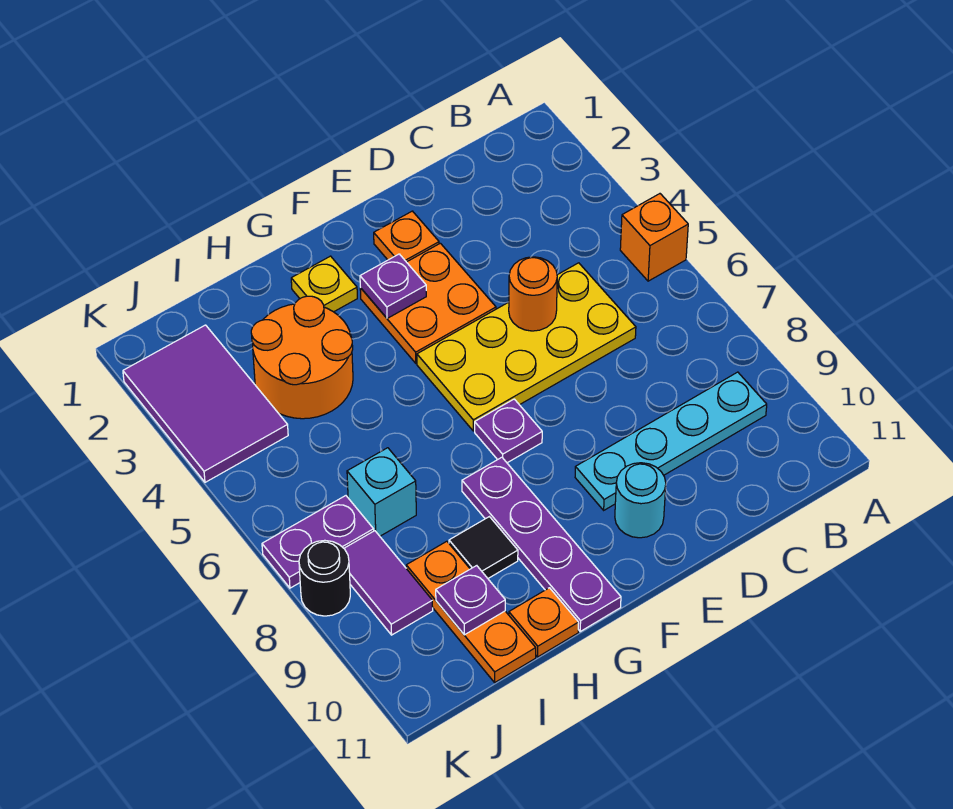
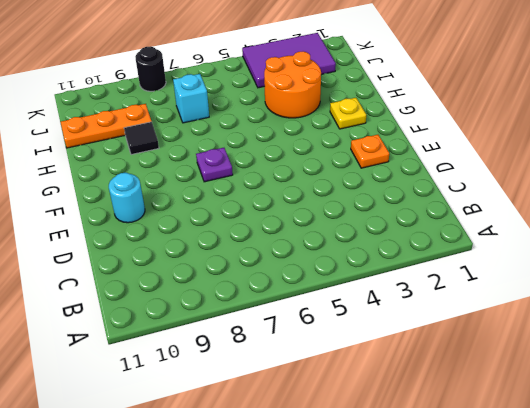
none -> orange 1x1 brick [620,194,688,281]
none -> cyan 1x4 plate [575,372,767,510]
none -> yellow 2x4 plate [417,263,636,431]

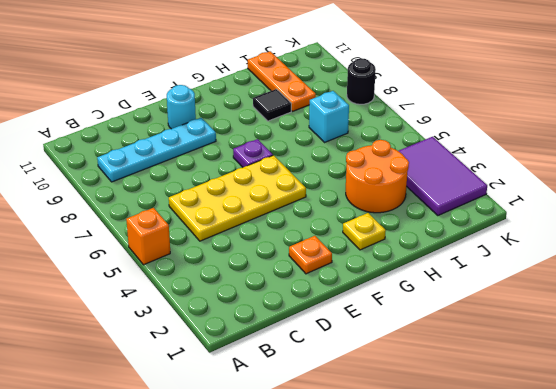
none -> orange 2x2 plate [360,243,496,363]
none -> purple 1x4 plate [462,457,621,631]
none -> orange 1x1 plate [509,588,579,657]

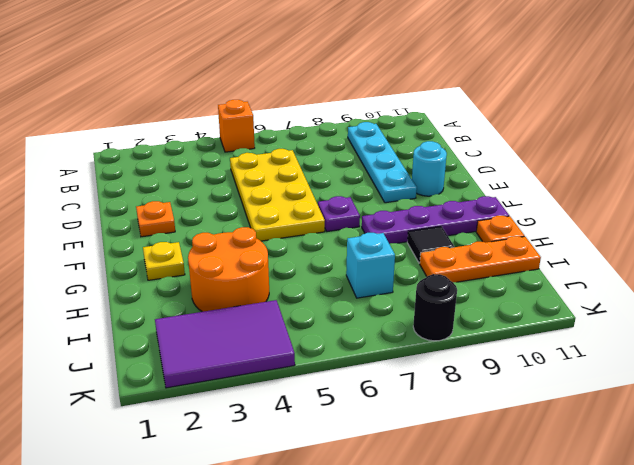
none -> orange 2x2 plate [360,243,496,363]
none -> purple 1x2 plate [262,496,374,588]
none -> purple 1x2 tile [344,531,433,635]

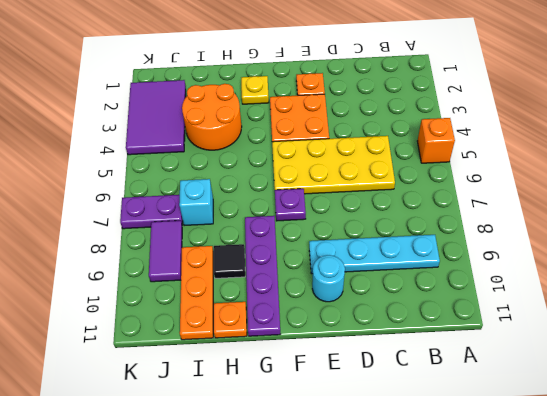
none -> black 1x1 round brick [299,540,350,616]
none -> orange 1x1 round brick [509,257,557,331]
none -> purple 1x1 plate [360,254,426,318]

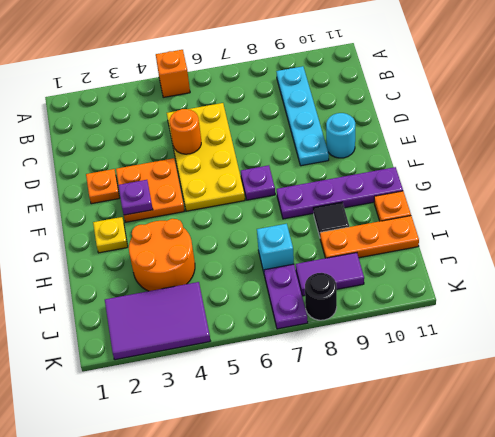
none -> purple 1x1 plate [436,566,505,635]

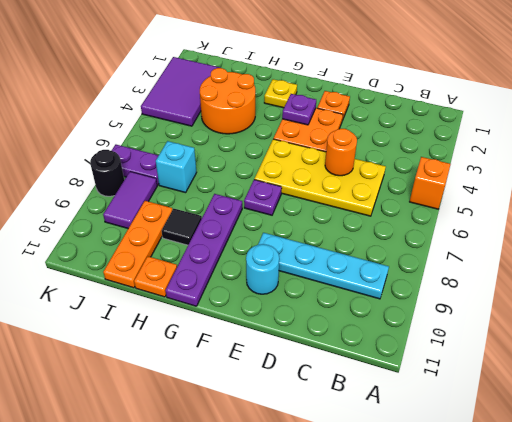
none -> purple 1x1 plate [436,566,505,635]

